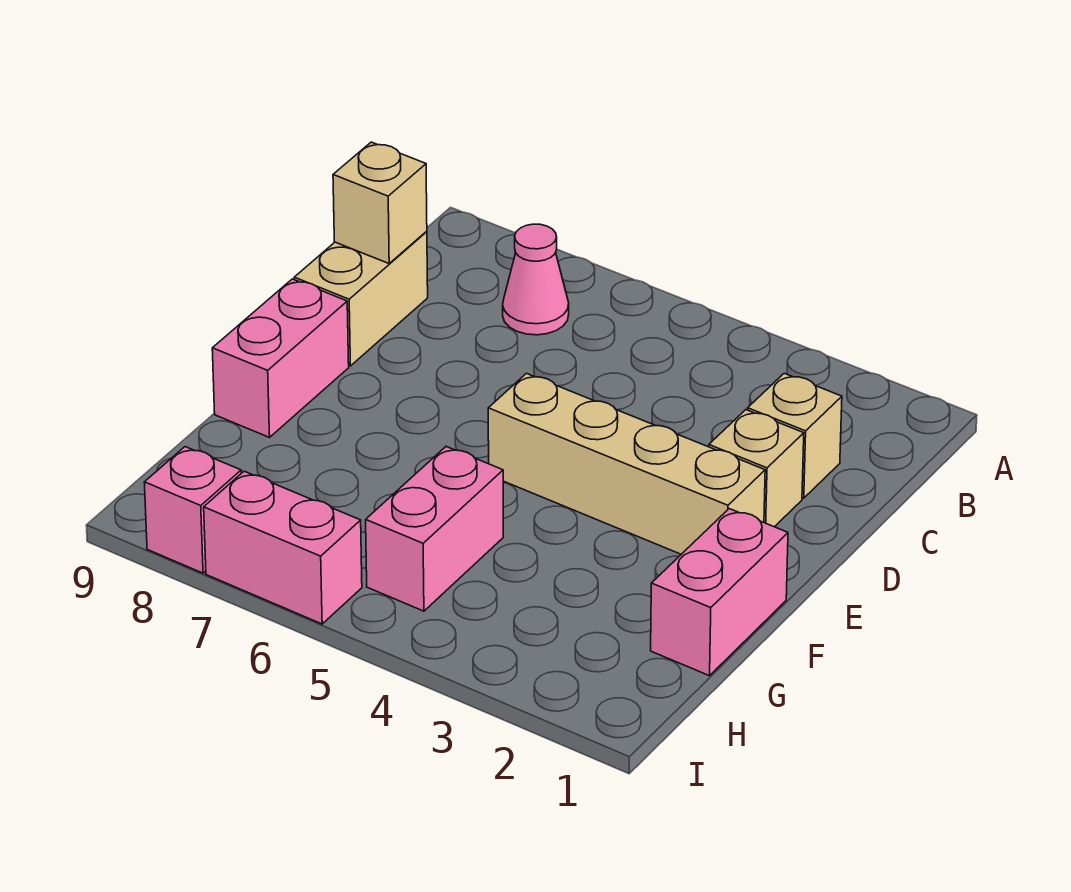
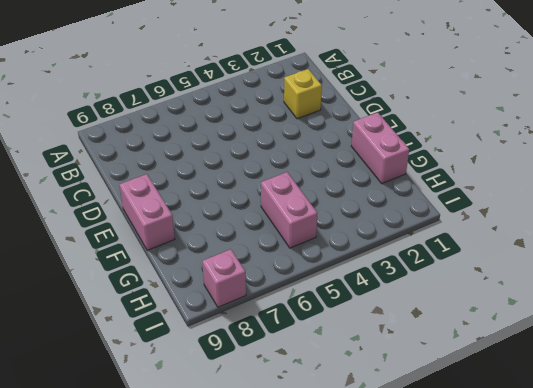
yellow 1x1 brick [284,69,322,119] -> tan 1x1 brick [748,373,842,498]
none -> pink 1x1 cone [503,224,569,335]
none -> tan 1x2 brick [294,231,428,366]

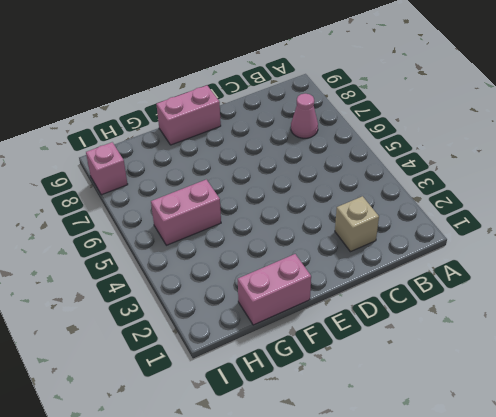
none -> tan 1x2 brick [294,231,428,366]
none -> tan 1x1 brick [709,410,804,527]

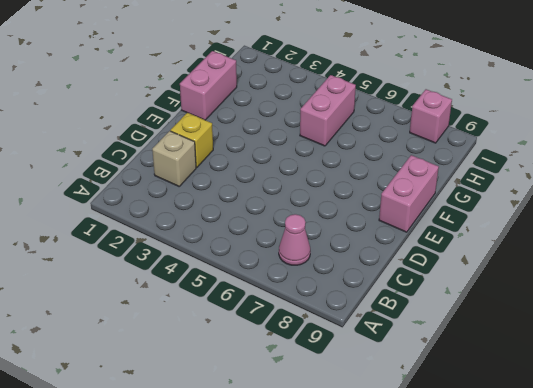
yellow 1x1 brick [170,113,213,168] -> tan 1x1 brick [709,410,804,527]
none -> tan 1x2 brick [294,231,428,366]
none -> tan 1x4 brick [488,374,765,554]

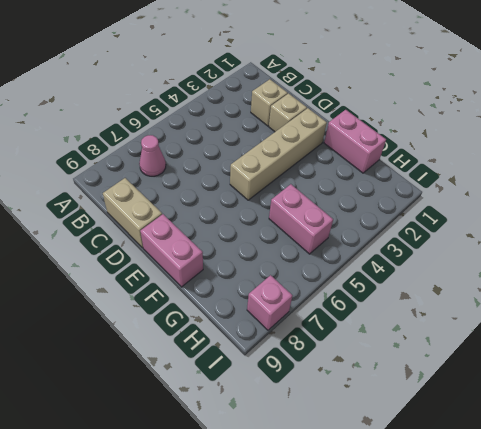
none -> pink 1x2 brick [204,471,362,624]
none -> tan 1x1 brick [333,142,427,263]

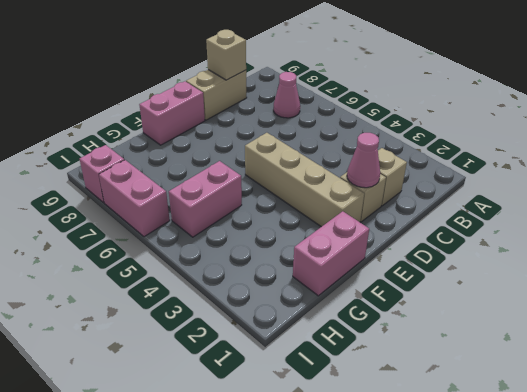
pink 1x1 cone [347,133,380,188] -> none

